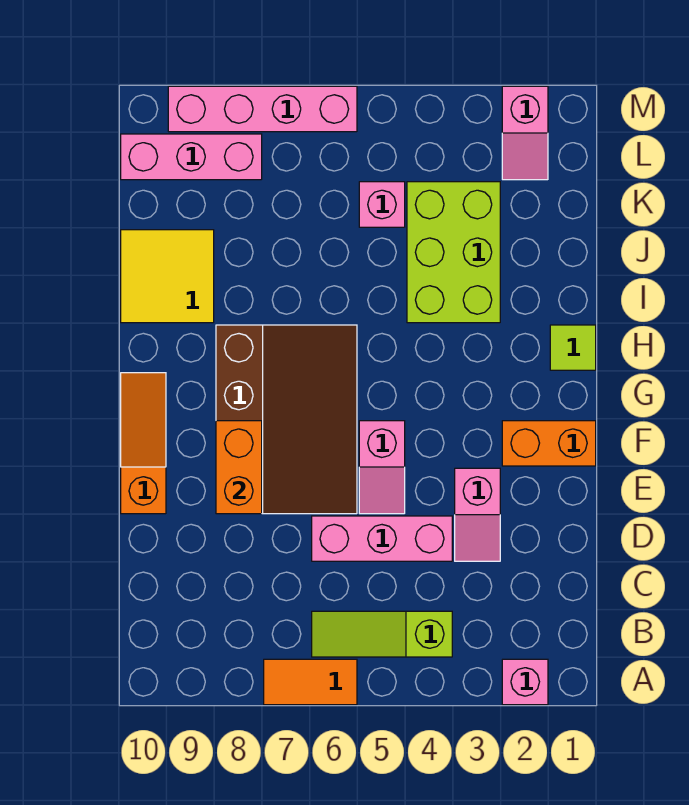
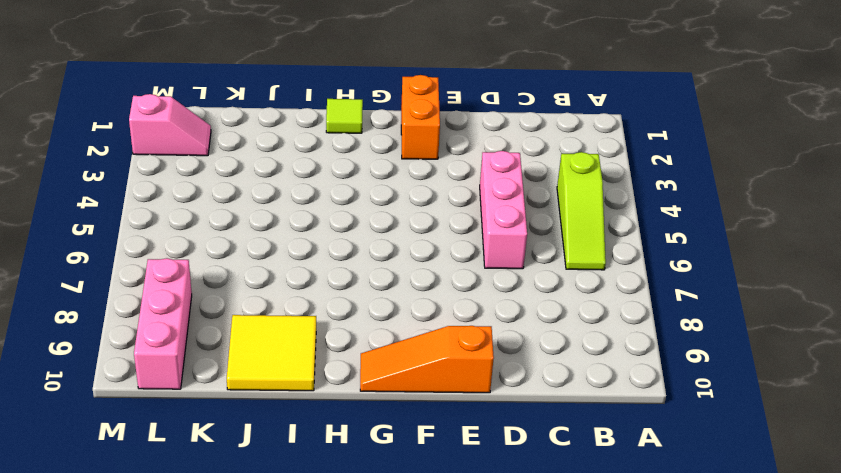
none -> pink 1x1 brick [502,659,548,705]
none -> orange 1x2 tile [264,659,357,705]
none -> pink 1x2 slope [455,468,500,561]

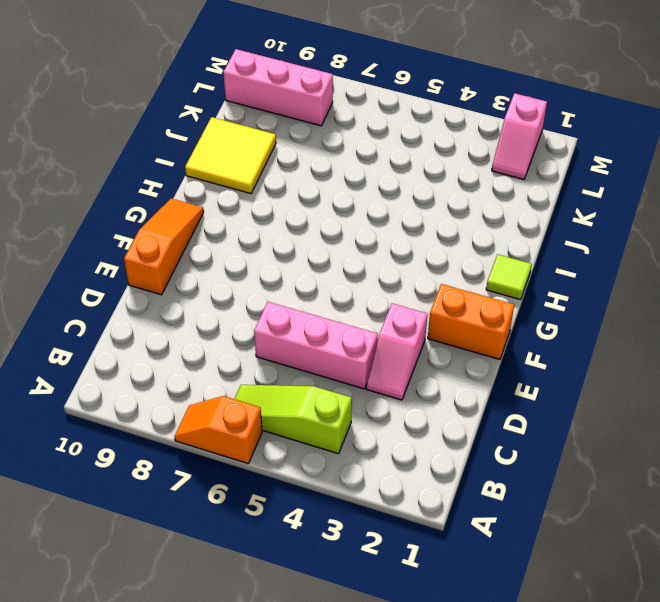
orange 1x2 slope [175,396,262,463] -> orange 1x2 tile [264,659,357,705]
none -> pink 1x1 brick [502,659,548,705]
none -> pink 1x2 slope [359,421,405,514]
none -> brown 3x4 slope [216,325,357,514]

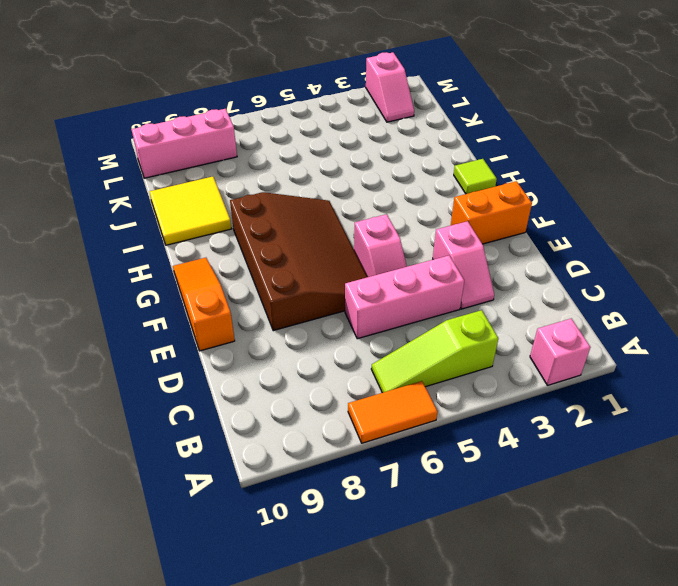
none -> lime 2x3 brick [407,182,500,323]
none -> pink 1x1 brick [359,182,405,227]
none -> pink 1x4 brick [168,86,357,132]

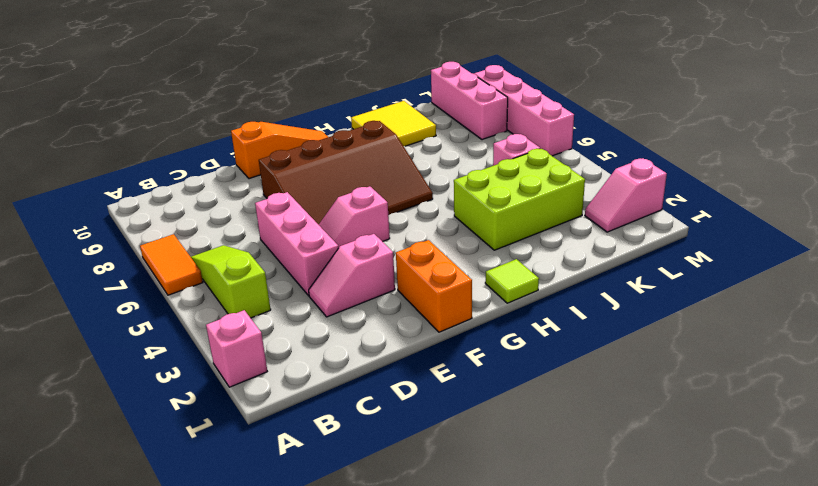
none -> orange 1x2 brick [216,421,262,514]

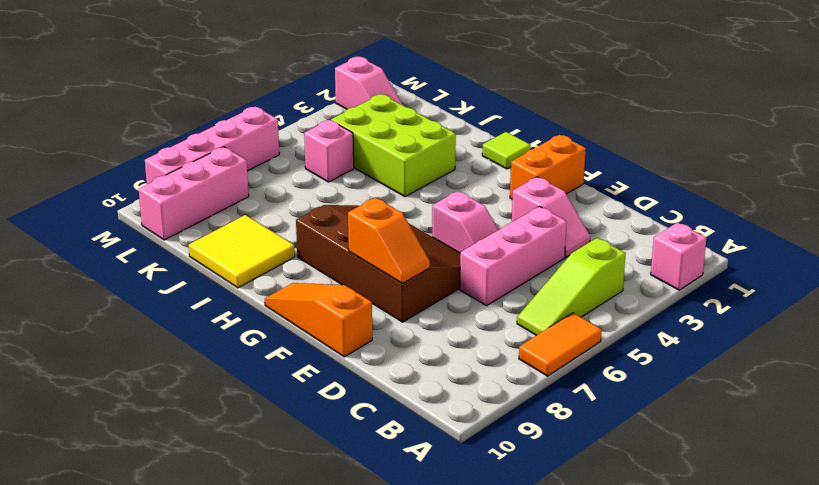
orange 1x2 slope [348,198,430,283] -> orange 1x2 brick [216,421,262,514]

